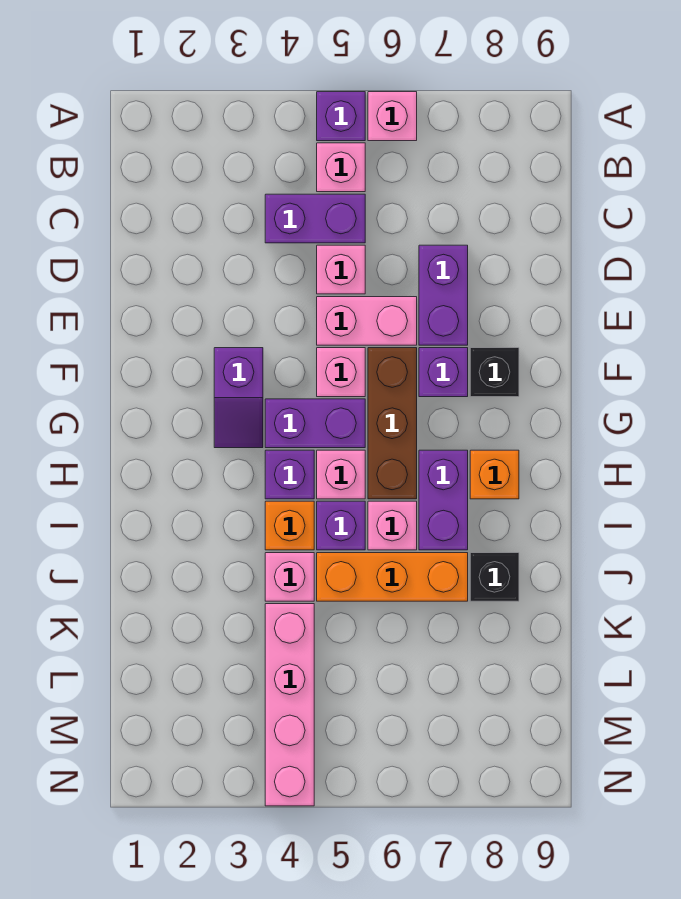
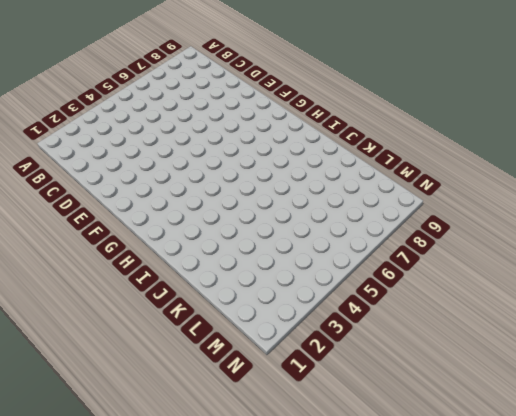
none -> purple 1x1 brick [317,92,365,141]
none -> pink 1x1 brick [368,92,417,141]
none -> pink 1x1 brick [317,143,365,192]

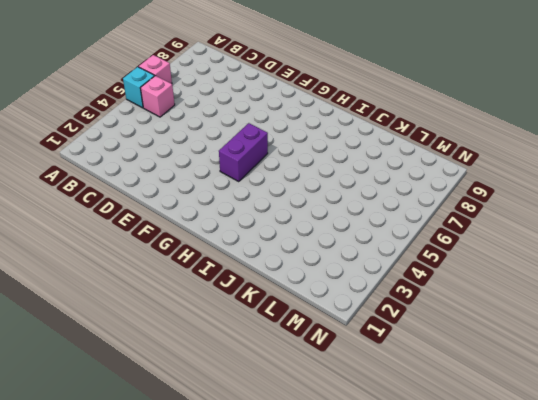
cyan 1x1 brick [123,67,154,108] -> purple 1x1 brick [317,92,365,141]
none -> purple 1x2 brick [265,194,365,243]
none -> pink 1x1 brick [317,245,365,294]
none -> purple 1x2 brick [419,245,468,345]

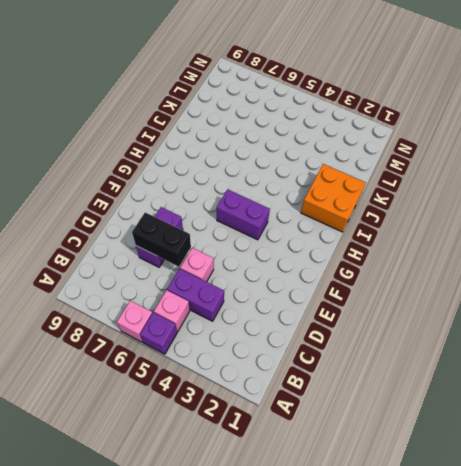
black 1x2 brick [132,213,191,267] -> none
orange 2x2 brick [301,164,366,232] -> none
none -> pink 1x2 brick [317,297,417,345]
none -> purple 1x2 slope [214,348,263,448]
none -> pink 1x1 brick [317,348,365,397]

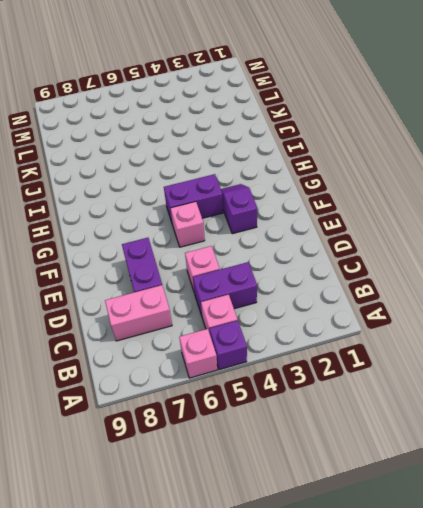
pink 1x2 brick [105,285,172,341] -> pink 1x2 brick moved to [317,297,417,345]
none -> brown 1x3 brick [368,348,417,499]
none -> purple 1x1 brick [419,348,468,397]
none -> black 1x1 brick [470,348,519,397]

